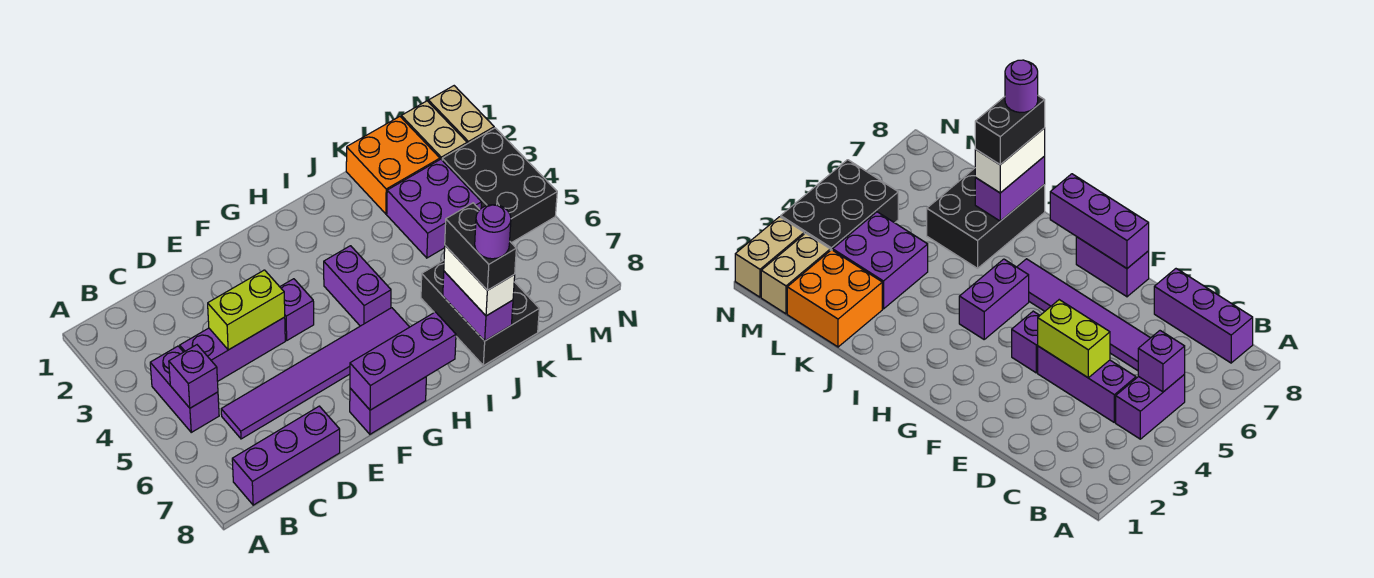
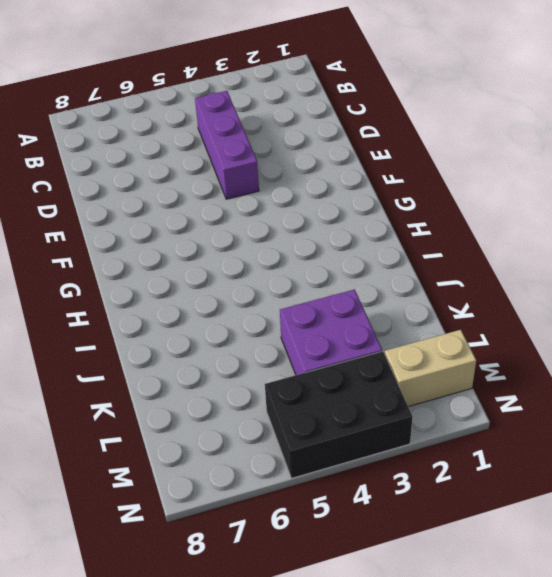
none -> purple 1x2 brick [150,346,219,432]
none -> purple 1x3 brick [232,406,340,505]
none -> purple 1x6 tile [221,308,409,439]

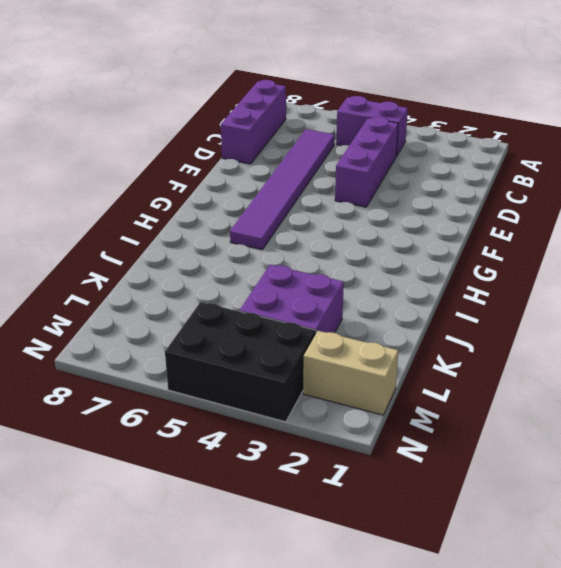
none -> purple 1x1 brick [280,279,314,340]
none -> purple 1x2 brick [350,377,426,434]
none -> purple 1x2 brick [324,246,391,326]

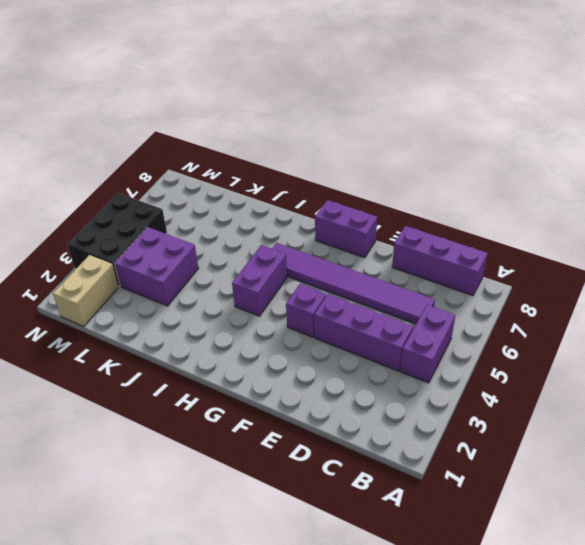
none -> black 2x3 brick [421,261,539,366]
none -> orange 2x2 brick [346,117,440,214]
none -> tan 1x2 brick [428,86,494,144]

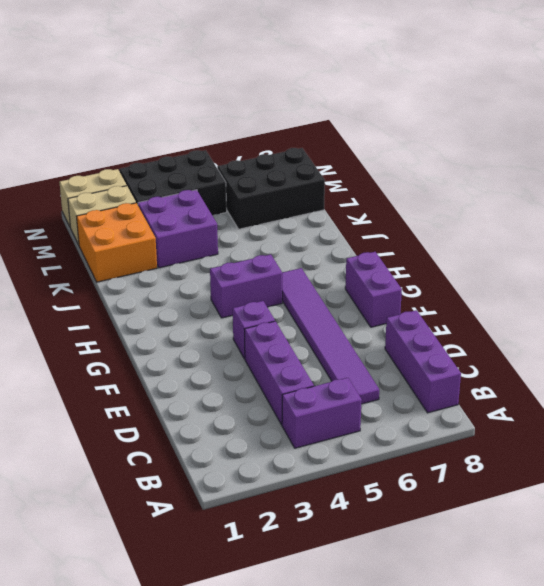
black 2x3 brick [217,148,325,229] -> black 2x3 brick moved to [421,261,539,366]
none -> purple 1x1 brick [169,345,218,408]
none -> lime 1x2 brick [208,270,285,350]
none -> purple 1x3 brick [350,312,456,410]

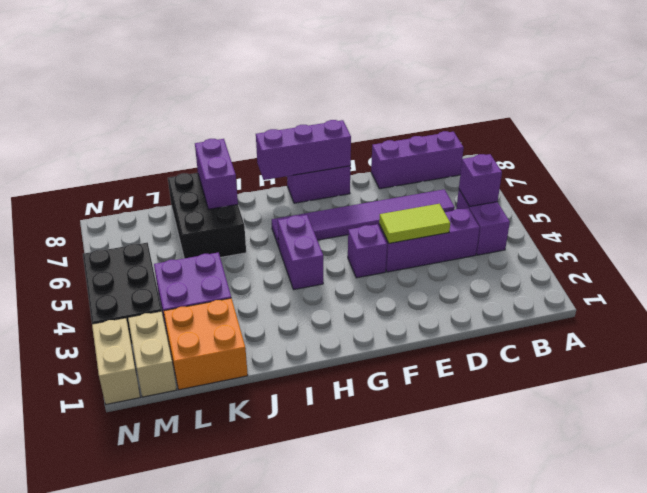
lime 1x2 tile [379,204,450,243] -> lime 1x2 brick [208,270,285,350]
none -> white 1x2 brick [444,246,515,316]
none -> black 1x2 brick [445,203,516,290]
none -> purple 1x1 round brick [475,205,511,259]

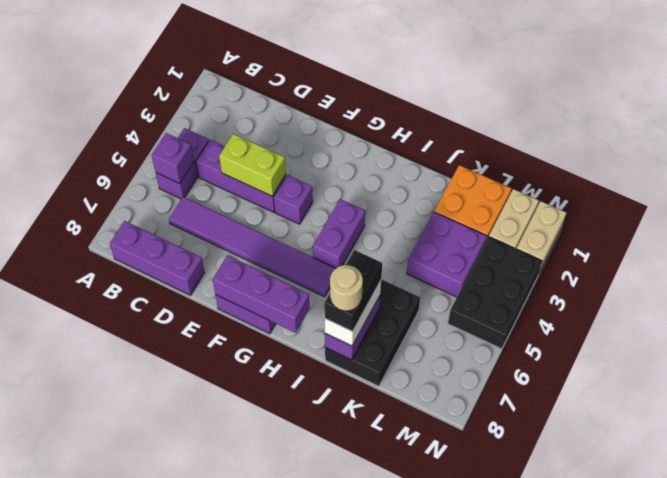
tan 1x1 round brick [330,265,363,311] -> purple 1x1 round brick [475,205,511,259]

